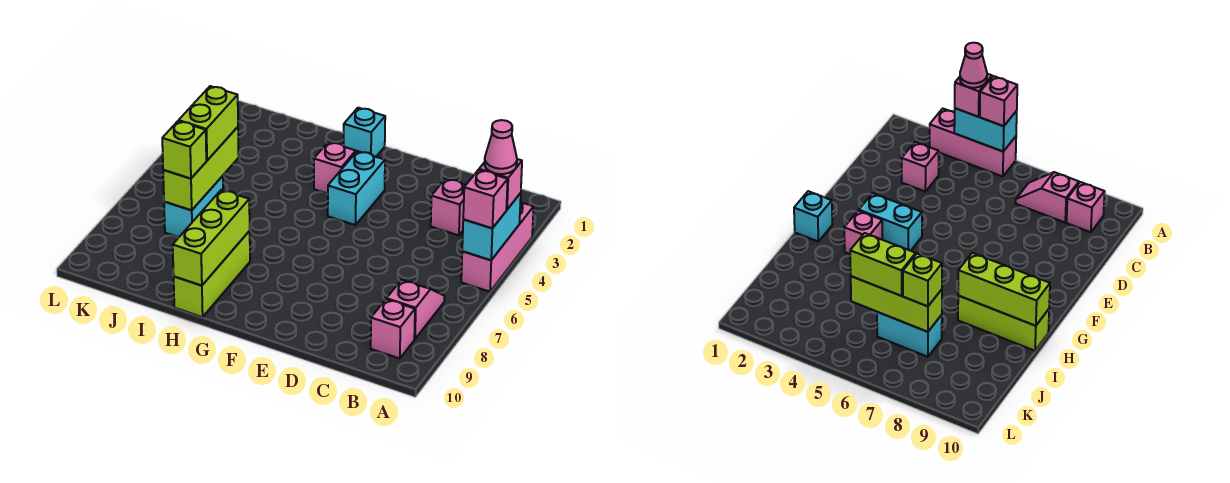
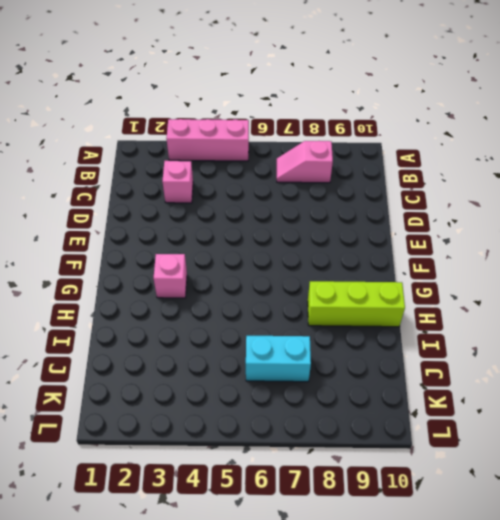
none -> pink 1x1 brick [371,299,415,359]
none -> cyan 1x2 brick [328,151,385,225]
none -> cyan 1x1 brick [344,108,385,157]

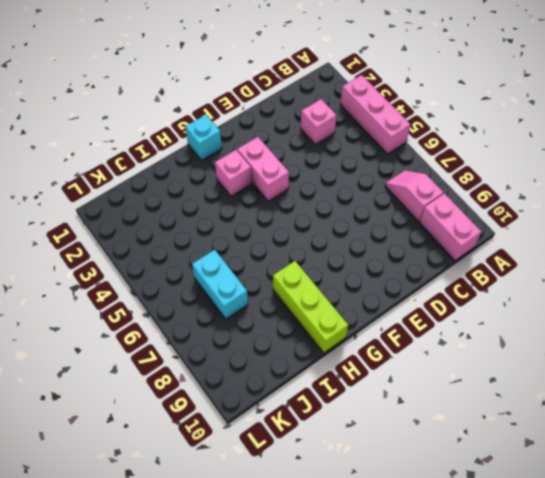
pink 1x2 brick [420,194,482,261] -> pink 1x1 brick [371,299,415,359]
pink 1x2 brick [237,137,289,201] -> cyan 1x2 brick [328,151,385,225]
none -> cyan 1x2 brick [462,193,521,260]
none -> lime 1x3 brick [173,190,250,286]
none -> lime 1x3 brick [163,127,239,210]

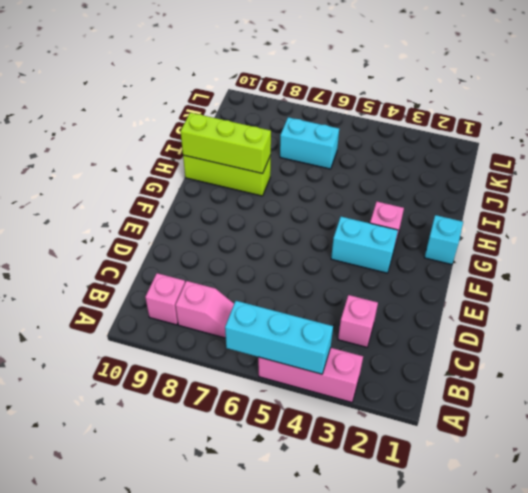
cyan 1x3 brick [225,301,333,374] -> cyan 1x2 brick [462,193,521,260]
none -> lime 1x3 brick [163,127,239,210]
none -> pink 1x1 brick [479,159,522,210]
none -> pink 1x1 brick [463,170,508,228]

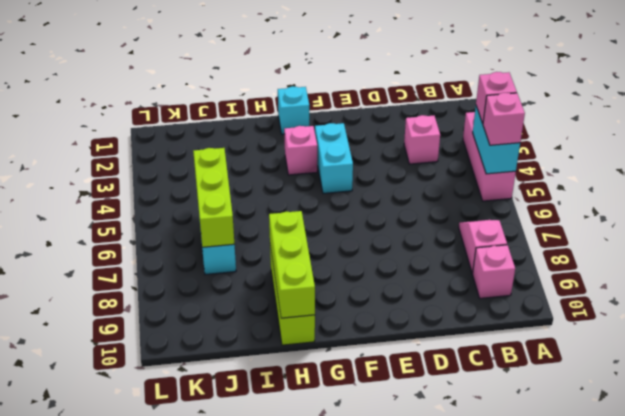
none -> lime 1x2 brick [179,86,238,160]
none -> lime 1x1 brick [162,121,206,179]
none -> pink 1x1 cone [485,120,517,174]

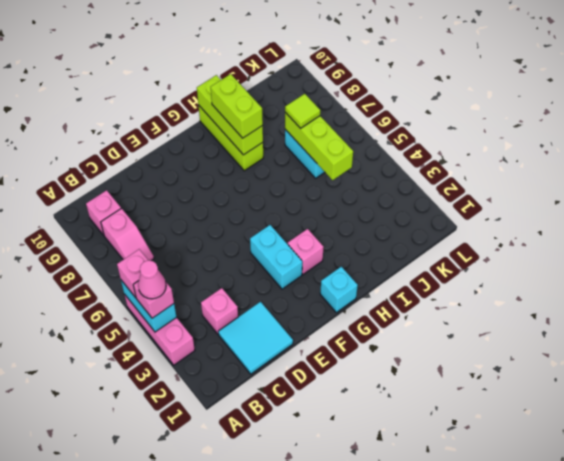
cyan 2x2 tile [218,302,293,374] -> none
lime 1x2 brick [211,74,263,138] -> lime 1x2 brick moved to [179,86,238,160]
lime 1x1 tile [285,94,320,128] -> lime 1x1 brick [162,121,206,179]

